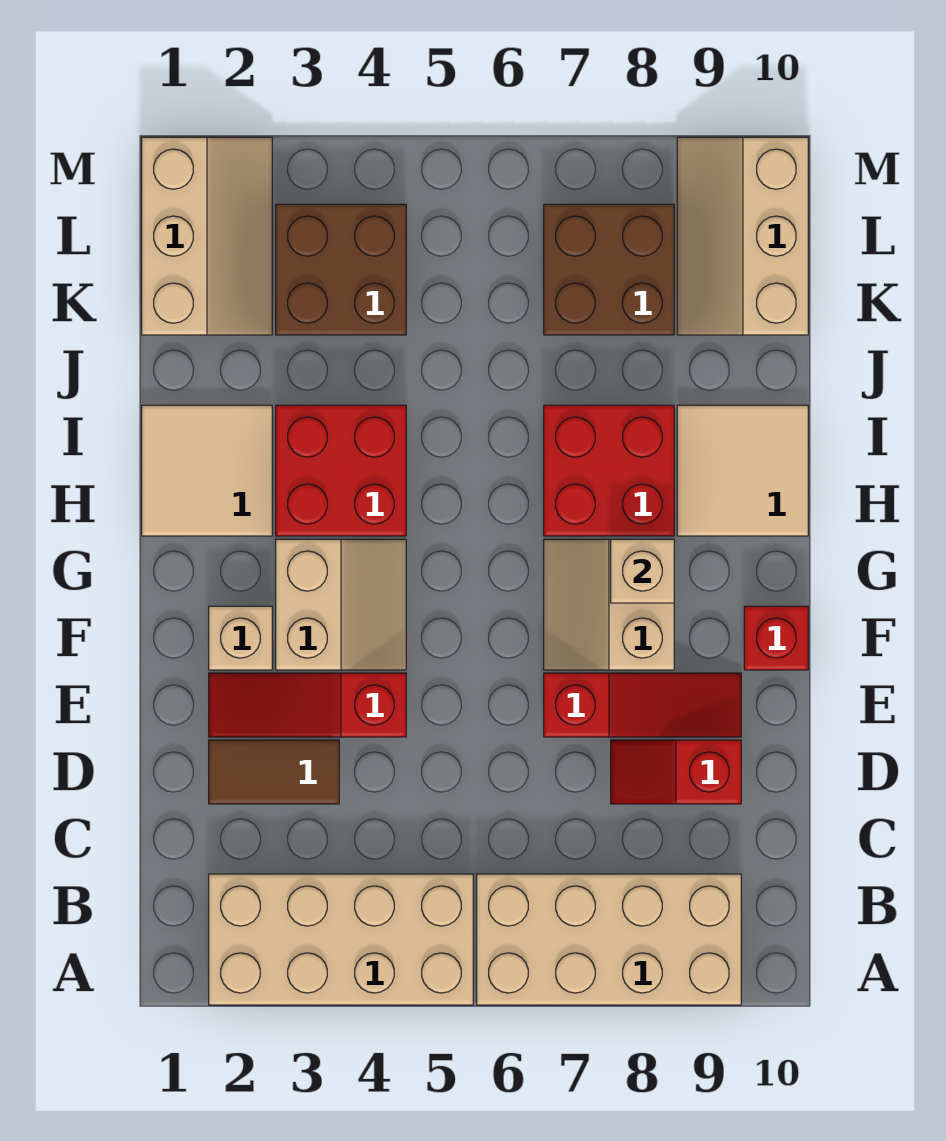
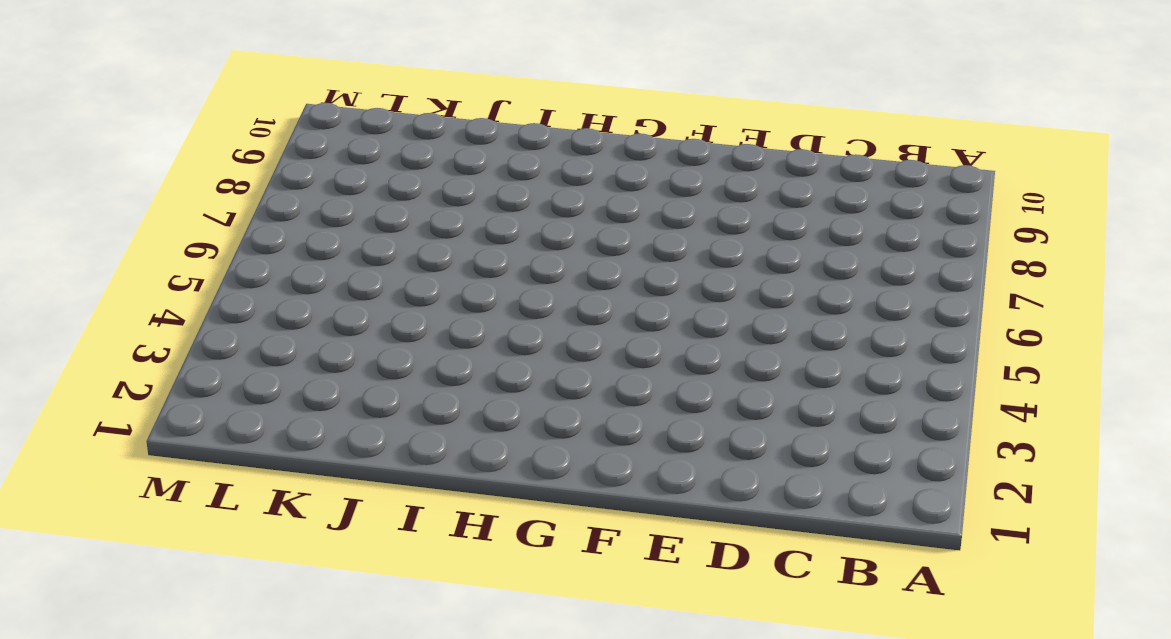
none -> tan 2x4 brick [209,874,473,1005]
none -> tan 2x4 brick [477,874,741,1005]
none -> brown 1x2 tile [209,740,339,804]

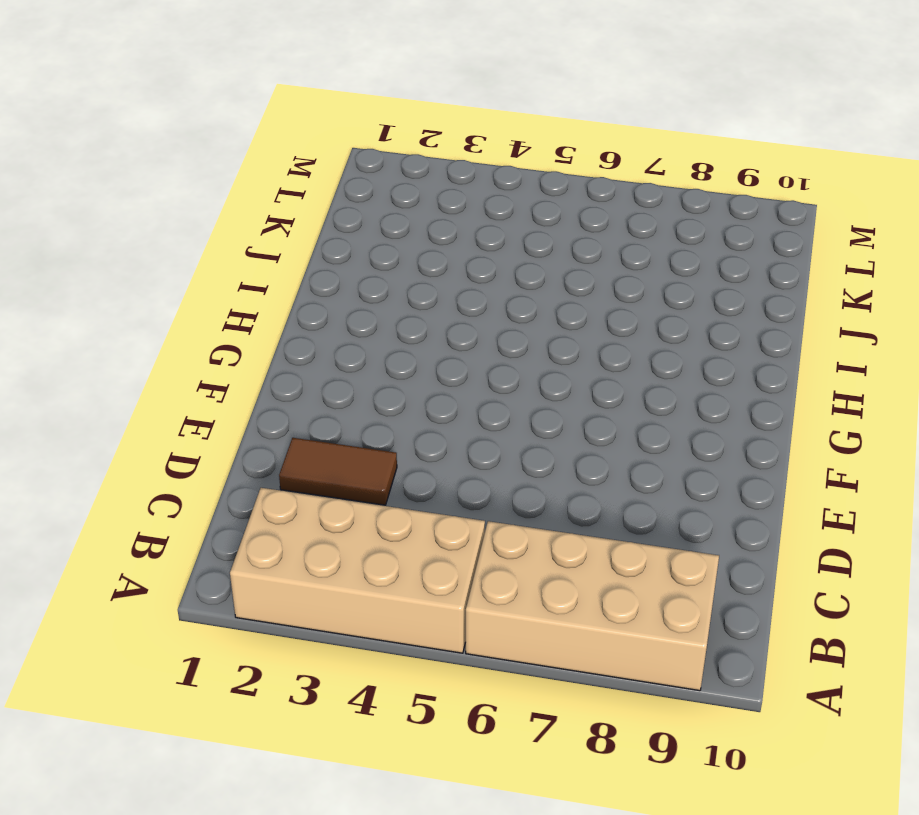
none -> red 1x2 slope [611,740,741,804]
none -> red 1x3 slope [209,673,406,737]
none -> red 1x3 slope [544,673,741,737]

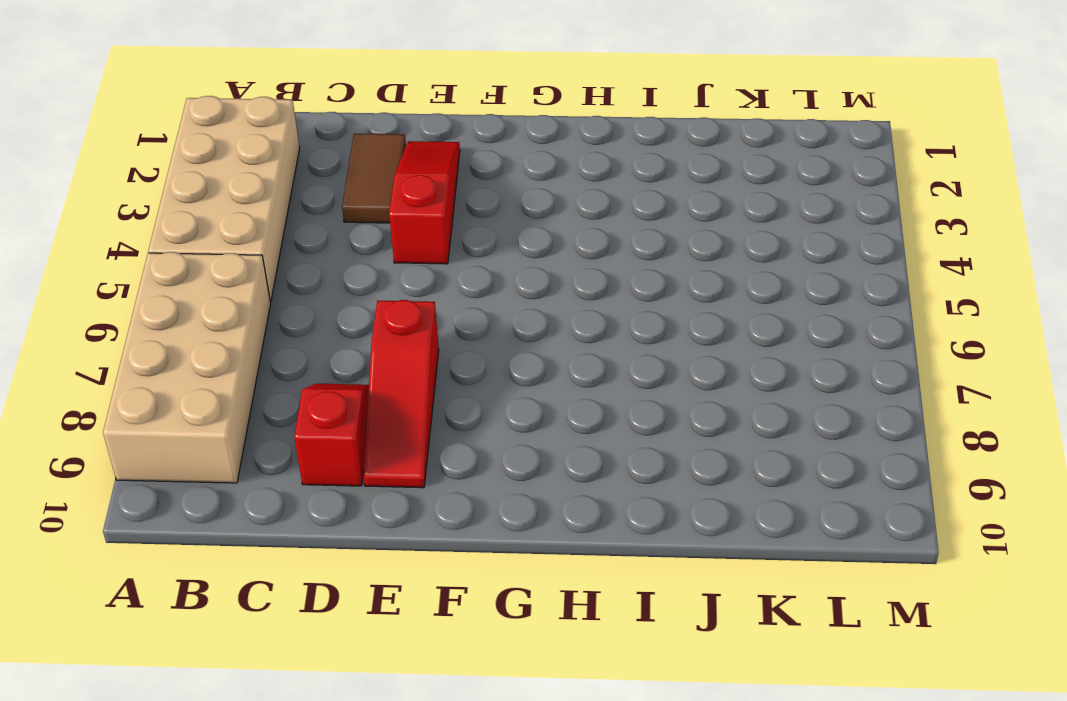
none -> tan 1x1 brick [209,606,272,670]
none -> tan 2x2 slope [276,539,406,670]
none -> tan 2x2 slope [544,539,674,670]

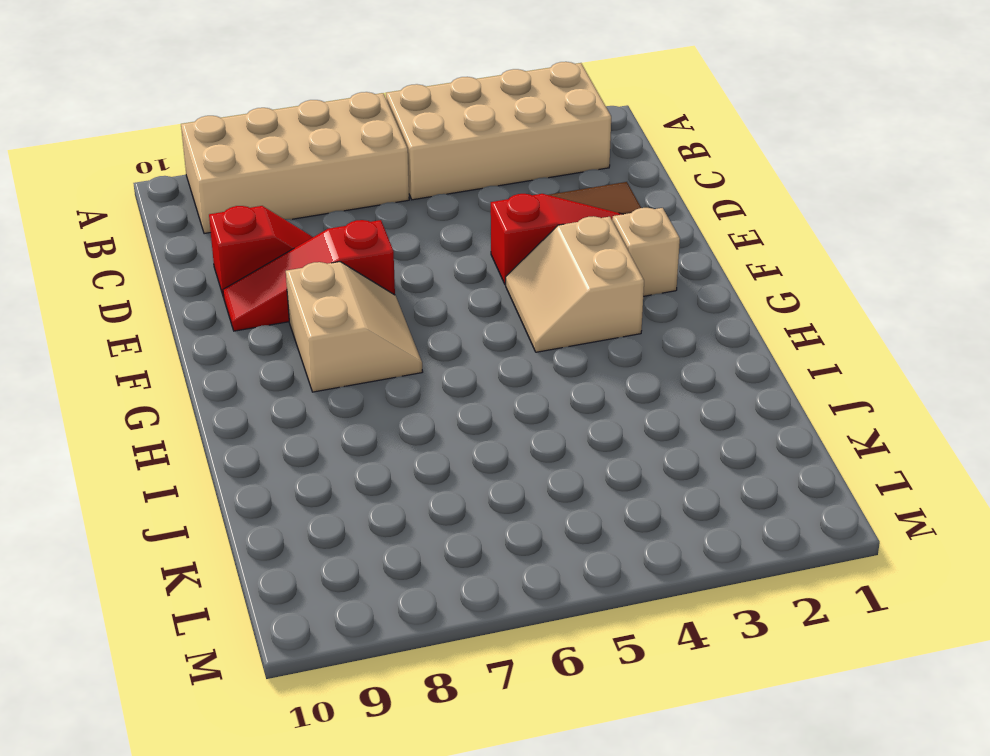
none -> red 1x1 brick [744,606,808,670]
none -> tan 2x2 tile [142,405,272,536]
none -> red 2x2 brick [276,405,406,536]

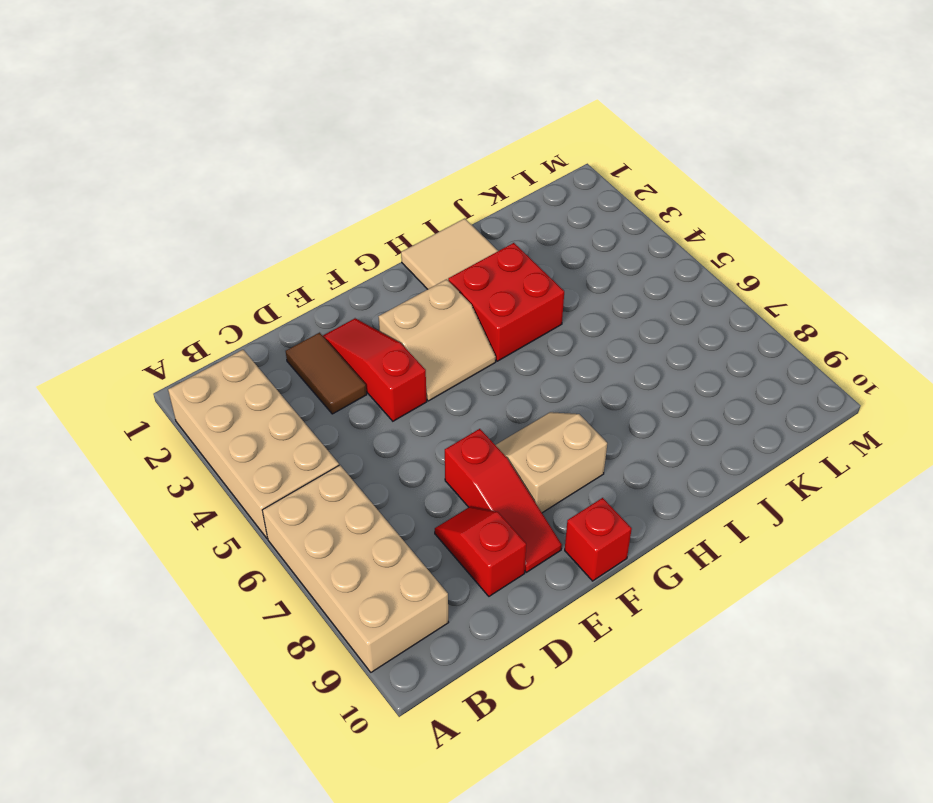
none -> tan 1x1 brick [209,606,272,670]
none -> red 2x2 brick [544,405,674,536]
none -> tan 2x2 tile [677,405,808,536]

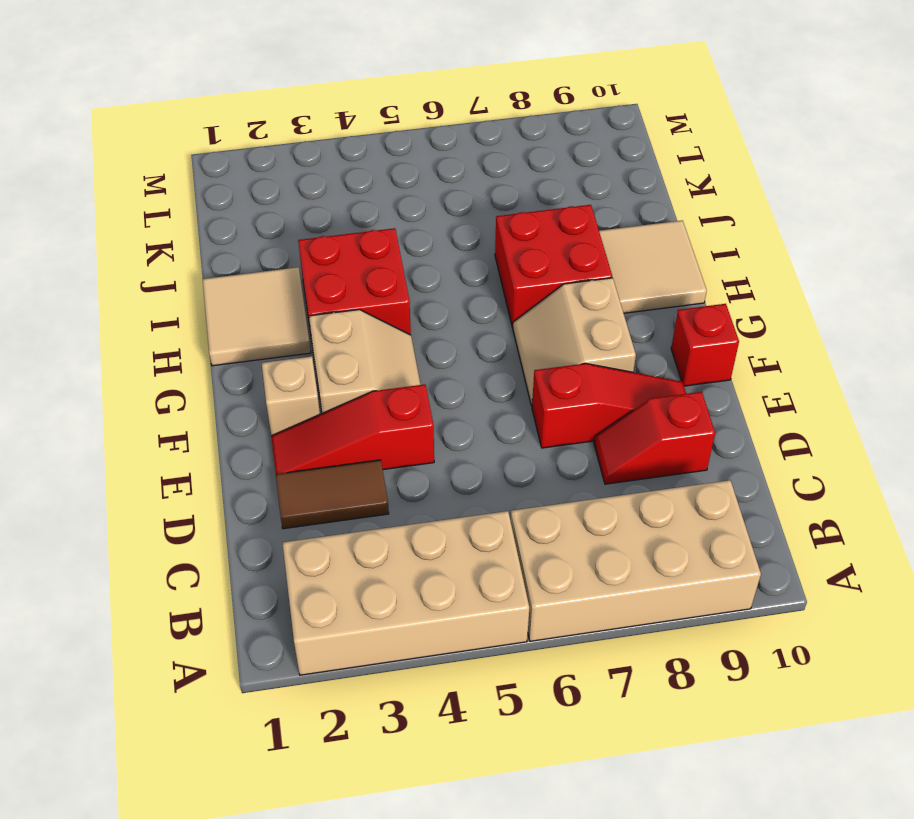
none -> tan 2x3 slope [142,137,272,335]
none -> brown 2x2 brick [276,204,406,335]
none -> brown 2x2 brick [544,204,674,335]

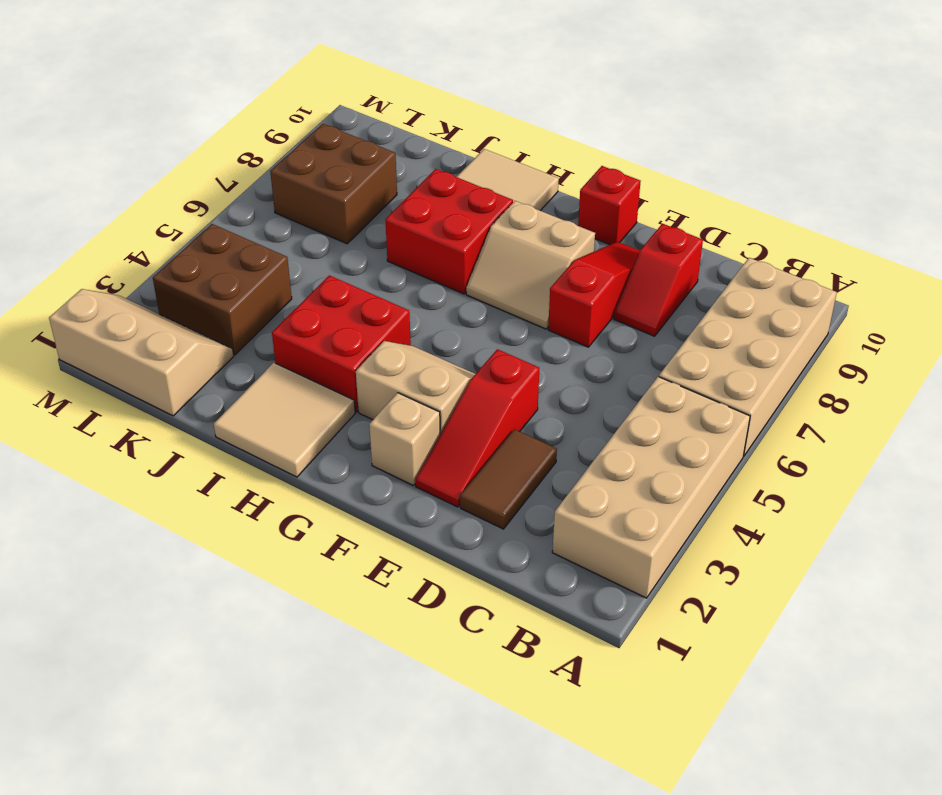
none -> tan 2x3 slope [677,137,808,335]
none -> tan 1x1 brick [611,539,674,603]

